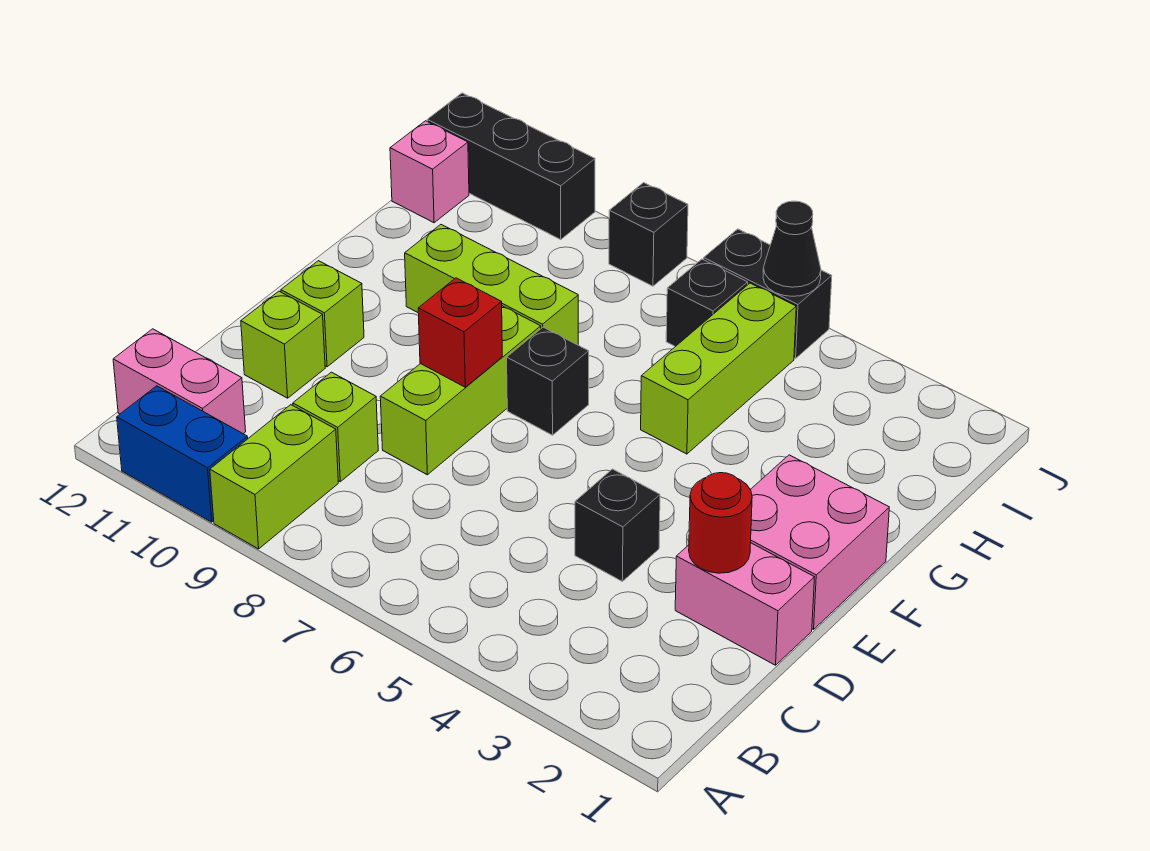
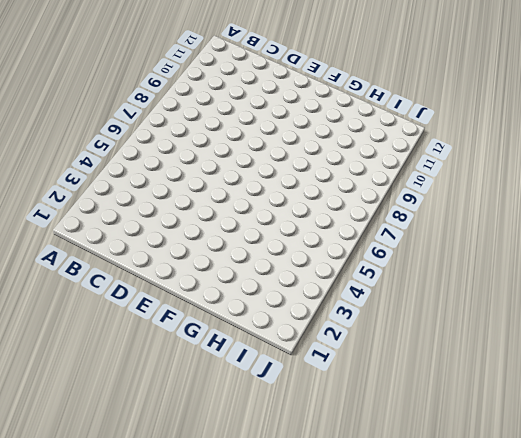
none -> lime 1x2 brick [210,405,338,549]
none -> blue 1x2 brick [117,386,248,522]
none -> pink 1x2 brick [113,329,246,434]

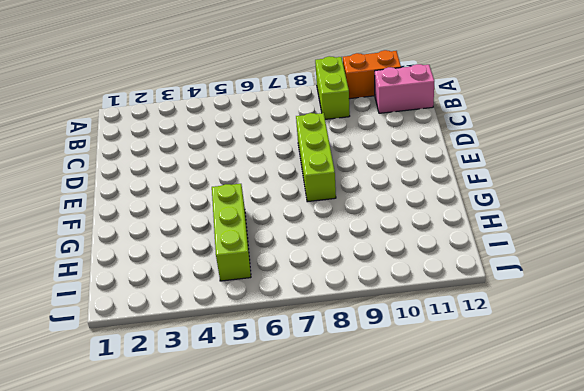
orange 1x2 brick [343,50,401,99] -> blue 1x2 brick [117,386,248,522]
none -> lime 1x1 brick [293,372,378,482]
none -> pink 1x2 brick [675,543,815,665]
none -> black 1x1 brick [575,469,660,581]

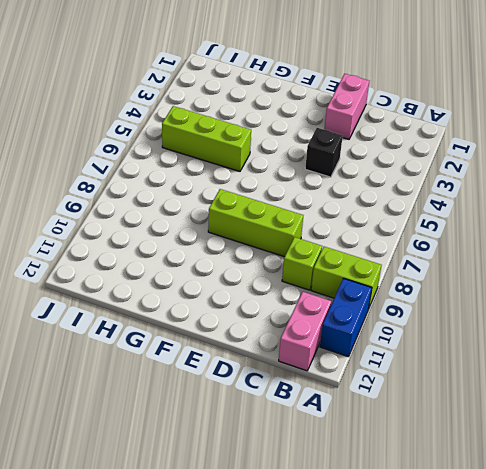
none -> lime 1x1 brick [241,291,325,398]
none -> pink 2x2 brick [750,455,889,629]
none -> lime 1x1 brick [281,261,364,367]

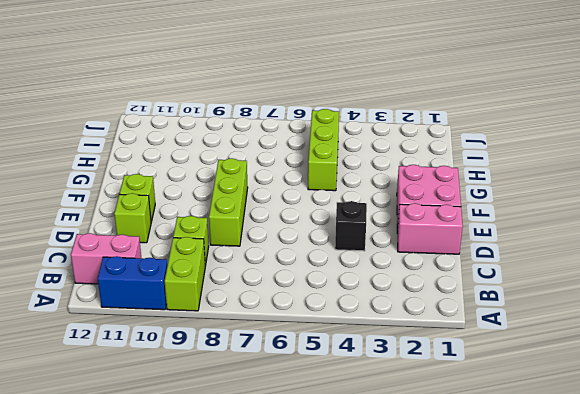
none -> black 1x1 brick [507,327,589,435]
none -> lime 1x3 brick [405,225,578,345]
none -> black 1x1 brick [666,259,748,347]

